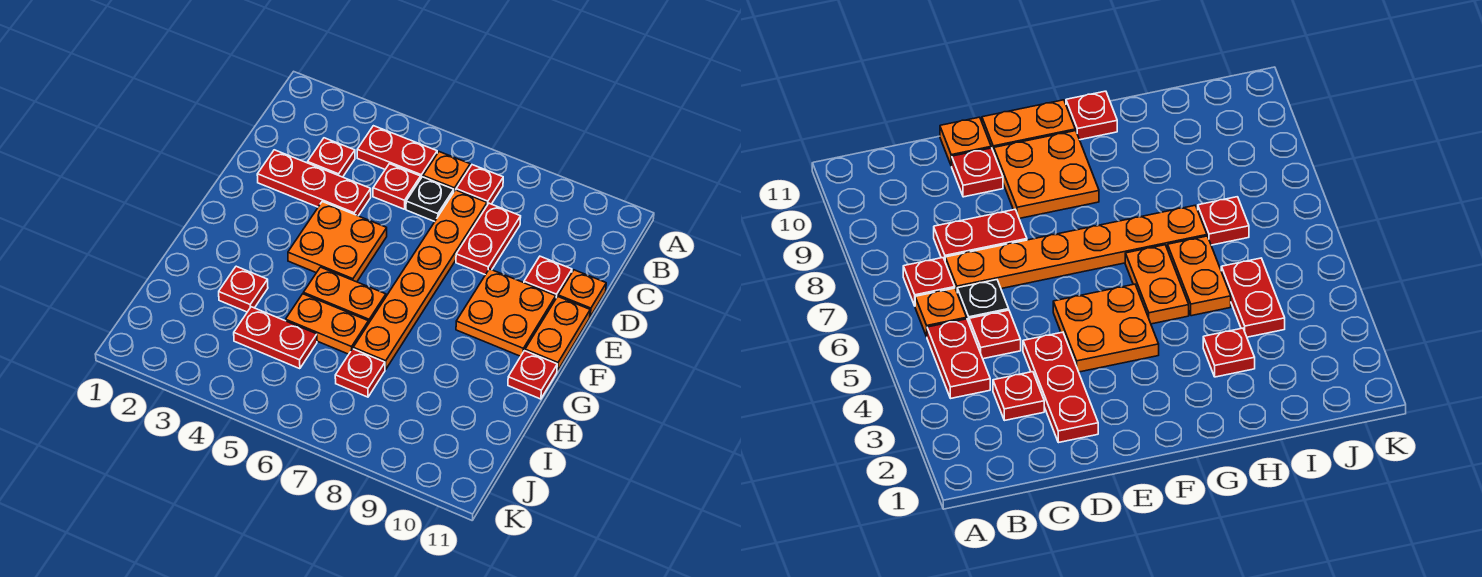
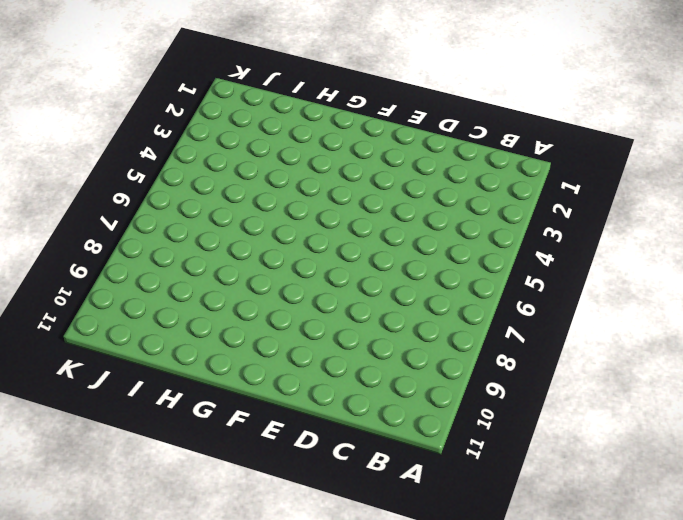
none -> red 1x2 plate [357,126,437,178]
none -> orange 1x1 plate [423,152,470,191]
none -> red 1x1 plate [456,165,503,205]

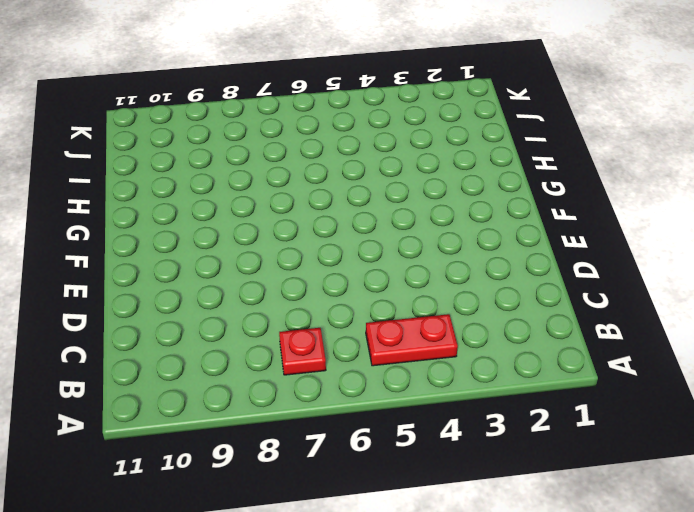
none -> orange 1x1 plate [423,152,470,191]
none -> red 1x1 plate [308,138,355,177]
none -> red 1x1 plate [373,164,421,209]

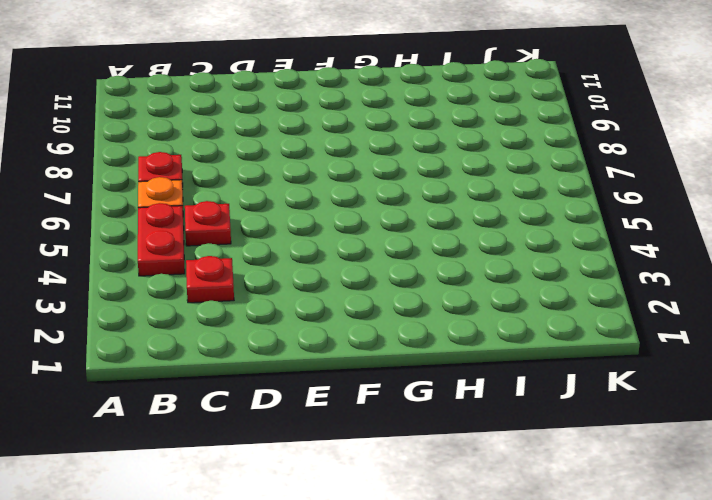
none -> black 1x1 plate [406,177,454,222]
none -> orange 1x6 plate [353,190,487,369]
none -> red 1x2 plate [456,203,521,275]

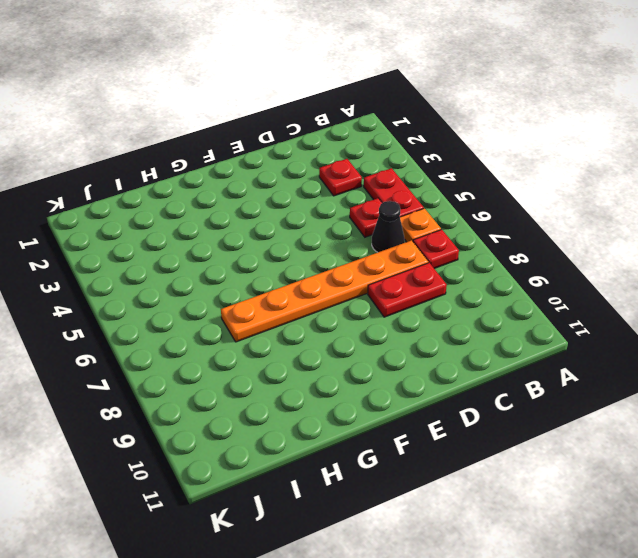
black 1x1 cone [372,201,404,252] -> black 1x1 plate [406,177,454,222]
none -> red 1x3 plate [257,150,371,216]
none -> red 1x1 plate [524,256,572,298]
none -> orange 1x1 plate [558,270,606,317]

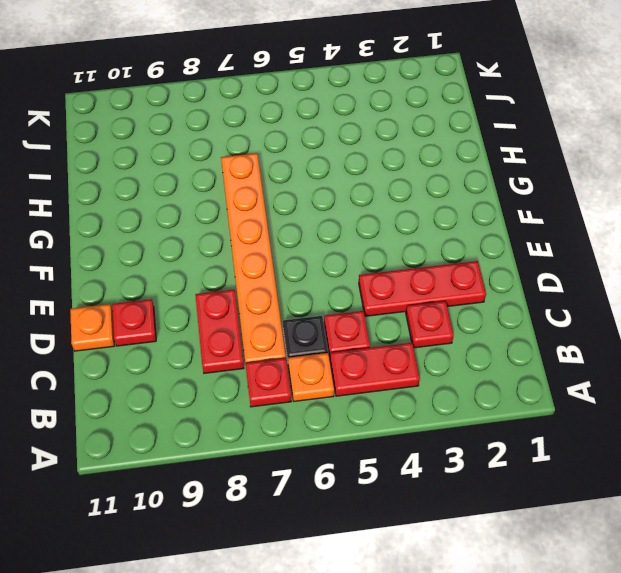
none -> orange 2x2 plate [288,202,387,282]
none -> orange 2x2 plate [456,269,556,356]
none -> orange 1x2 plate [525,297,590,371]

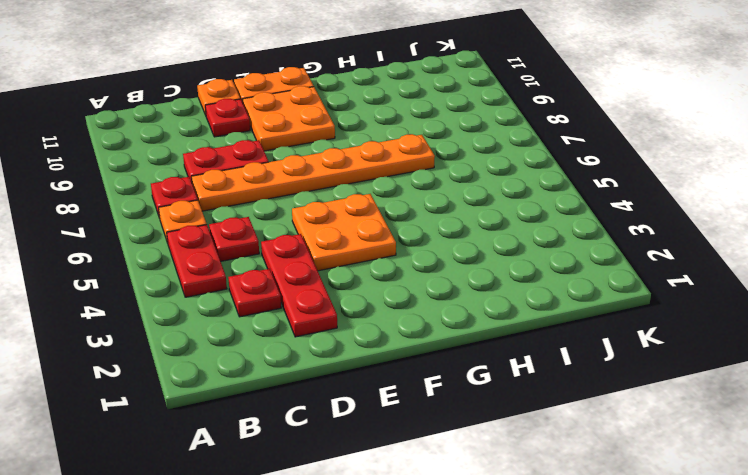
none -> black 1x1 plate [406,177,454,222]
none -> orange 1x2 plate [303,267,386,324]
none -> red 1x1 plate [508,351,557,399]

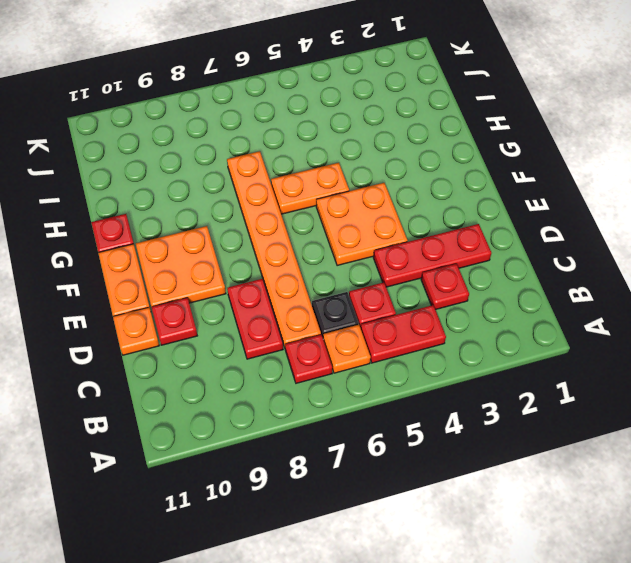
none -> red 1x1 plate [219,266,268,312]
none -> orange 1x2 plate [286,294,368,354]
none -> red 1x2 plate [234,307,317,369]

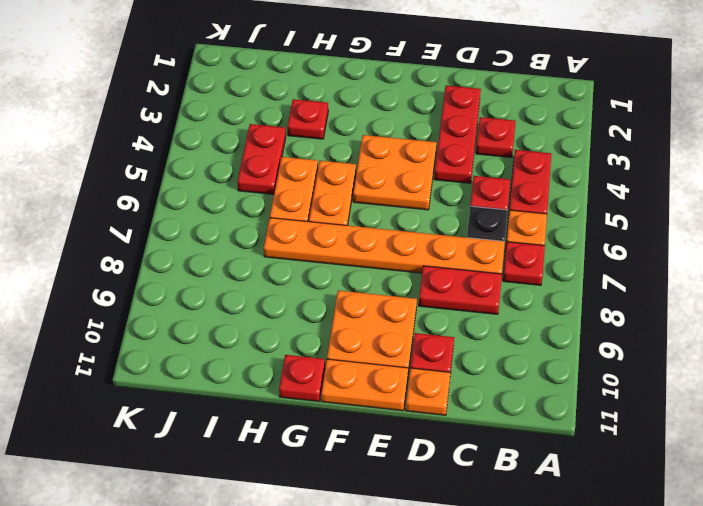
none -> red 1x1 plate [335,349,385,397]

